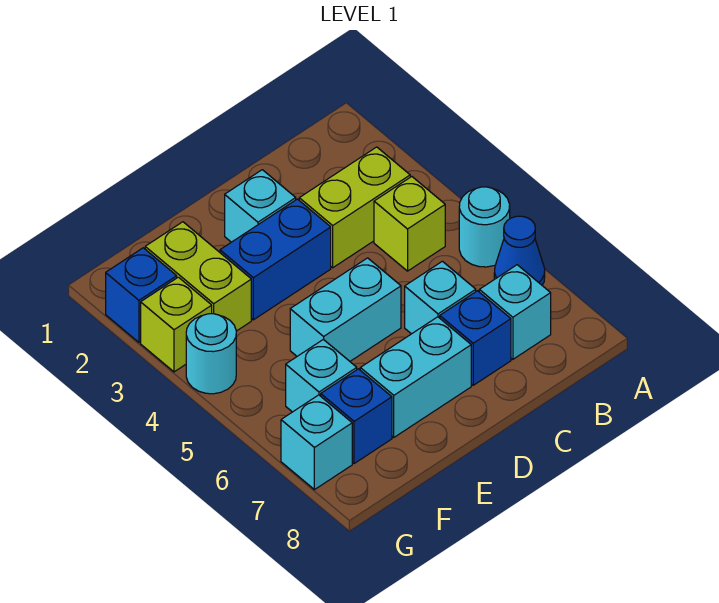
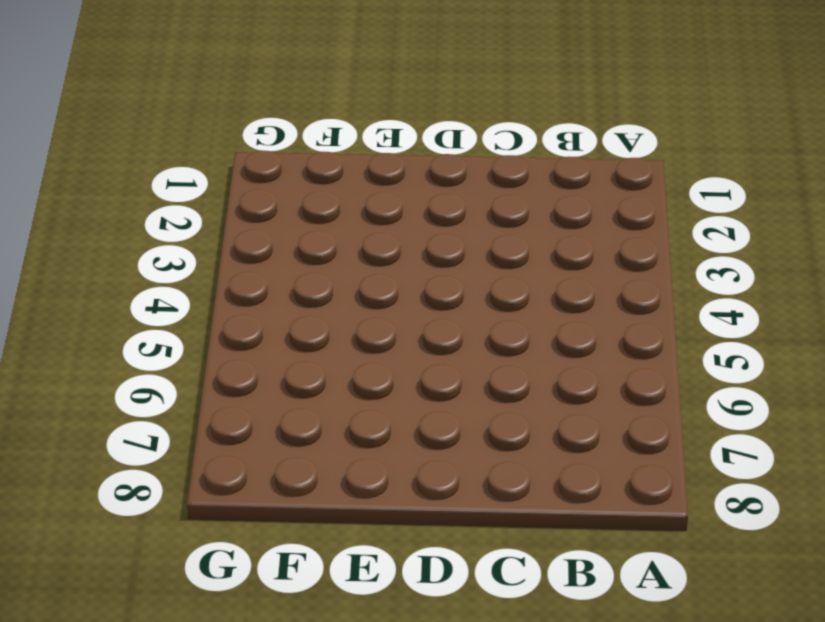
none -> cyan 1x1 round brick [459,187,510,267]
none -> blue 1x1 cone [494,216,545,285]
none -> lime 1x2 brick [299,147,410,268]

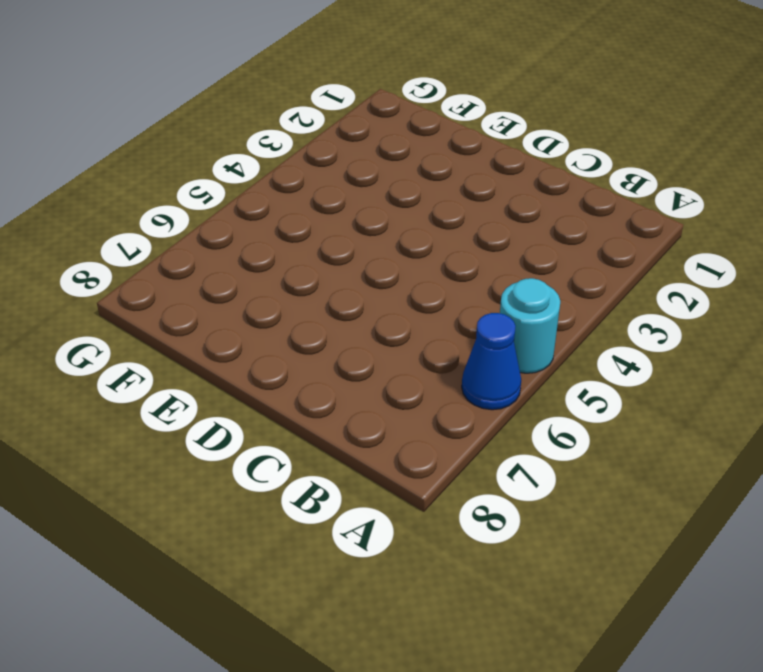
none -> lime 1x2 brick [299,147,410,268]
none -> lime 1x1 brick [374,177,445,271]
none -> cyan 1x1 brick [479,265,551,359]

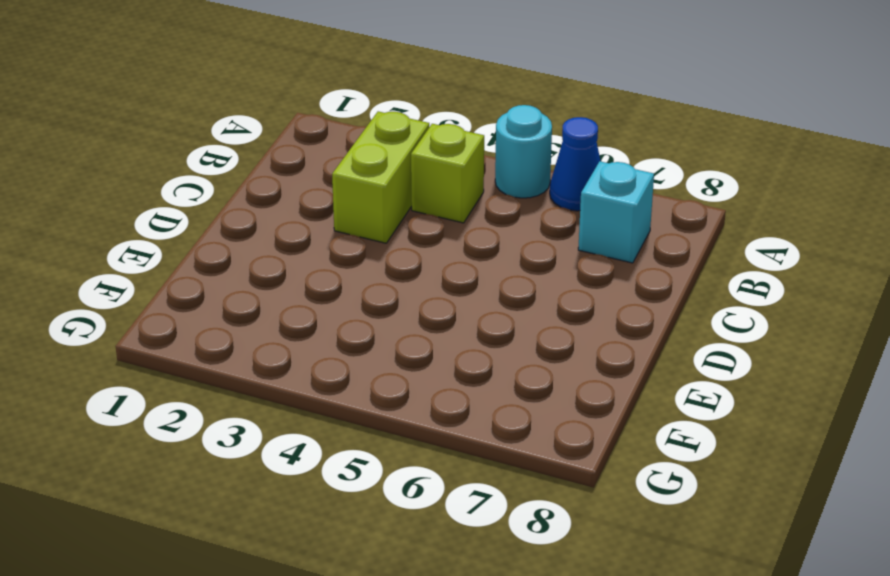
none -> cyan 1x1 brick [405,261,476,334]
none -> blue 1x1 brick [440,291,511,385]
none -> cyan 1x1 brick [225,170,296,242]

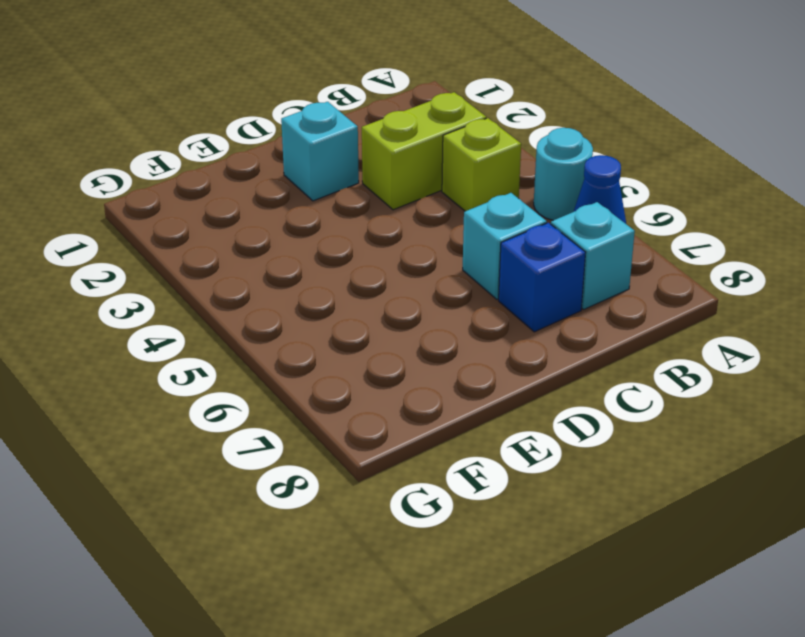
none -> blue 1x2 brick [220,199,331,320]
none -> cyan 1x2 brick [290,258,401,361]
none -> cyan 1x2 brick [360,317,471,437]

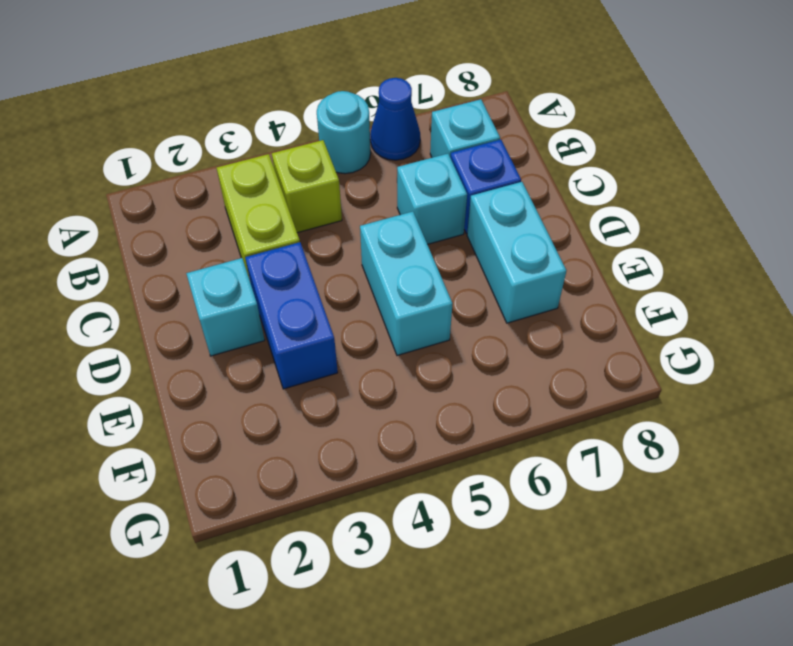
none -> lime 1x2 brick [145,222,251,331]
none -> cyan 1x1 brick [286,339,357,412]
none -> blue 1x1 brick [321,369,392,464]

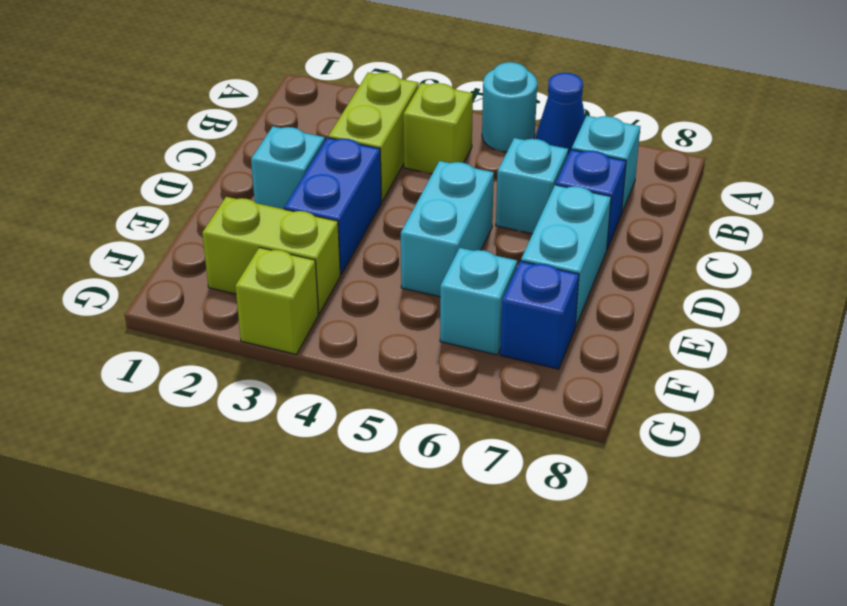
none -> blue 1x1 brick [106,248,177,342]
none -> cyan 1x1 round brick [186,314,236,394]
none -> cyan 1x1 brick [281,395,352,490]

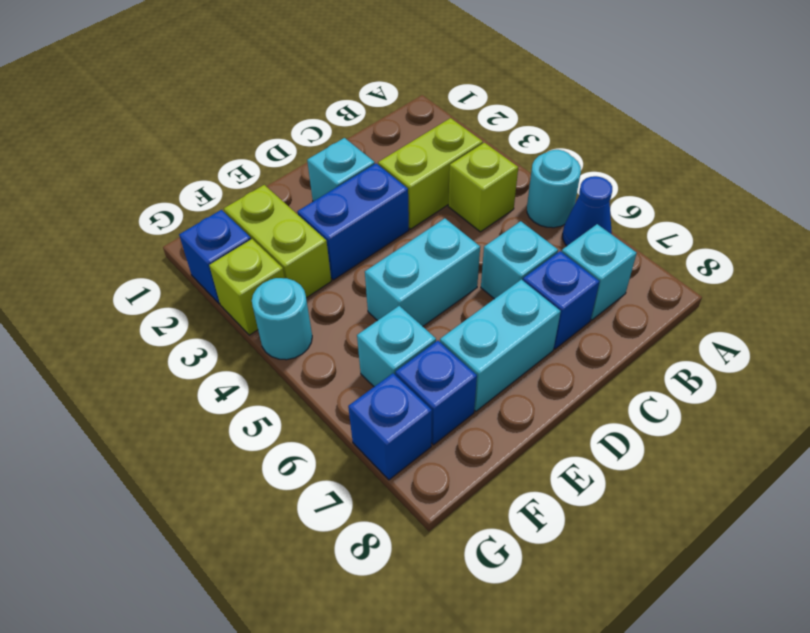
blue 1x1 brick [348,373,432,480] -> cyan 1x1 brick [281,395,352,490]

